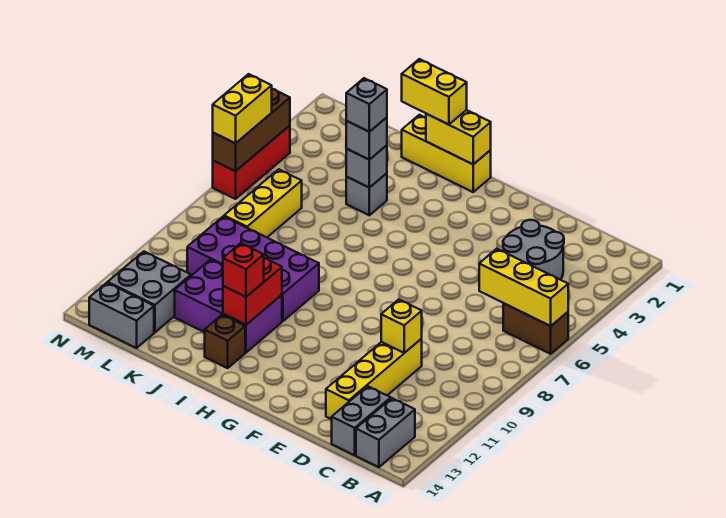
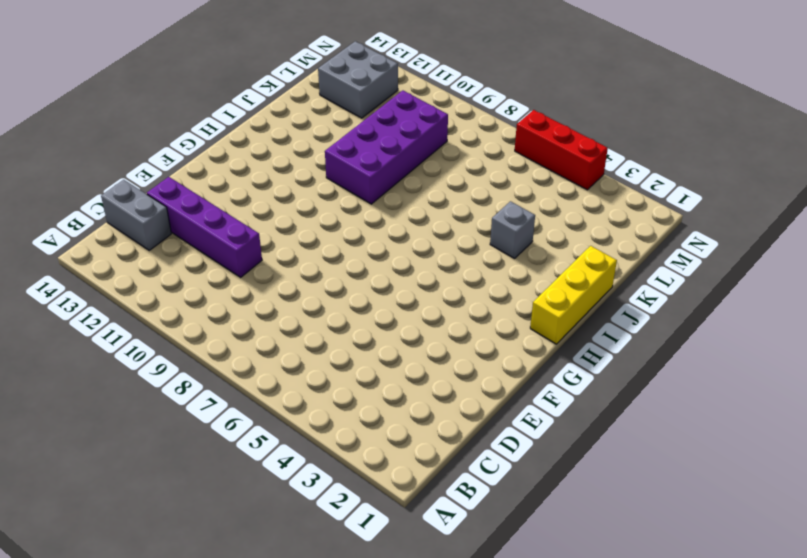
purple 1x4 brick [147,177,262,277] -> yellow 1x4 brick [326,339,422,419]
none -> brown 1x2 brick [503,303,568,354]
none -> grey 1x2 brick [356,398,415,467]
none -> grey 2x2 round brick [503,220,564,280]

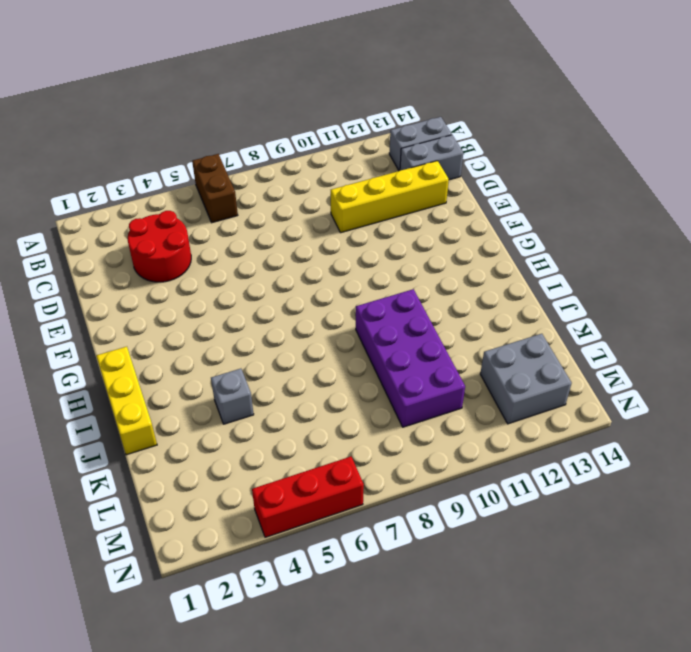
red 2x2 round brick [128,211,191,282] -> grey 2x2 round brick [503,220,564,280]
none -> purple 2x3 brick [175,260,282,352]
none -> brown 1x1 brick [205,315,245,368]
none -> yellow 1x3 brick [224,169,302,237]

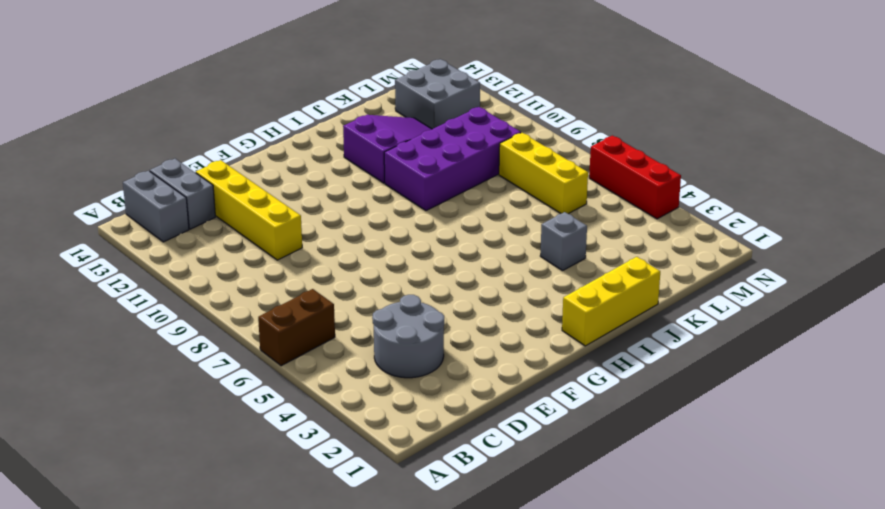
purple 2x3 slope [343,115,432,183] -> purple 2x3 brick [175,260,282,352]
none -> brown 1x1 brick [205,315,245,368]
none -> grey 1x2 brick [89,283,154,348]
none -> yellow 1x3 brick [479,249,568,326]

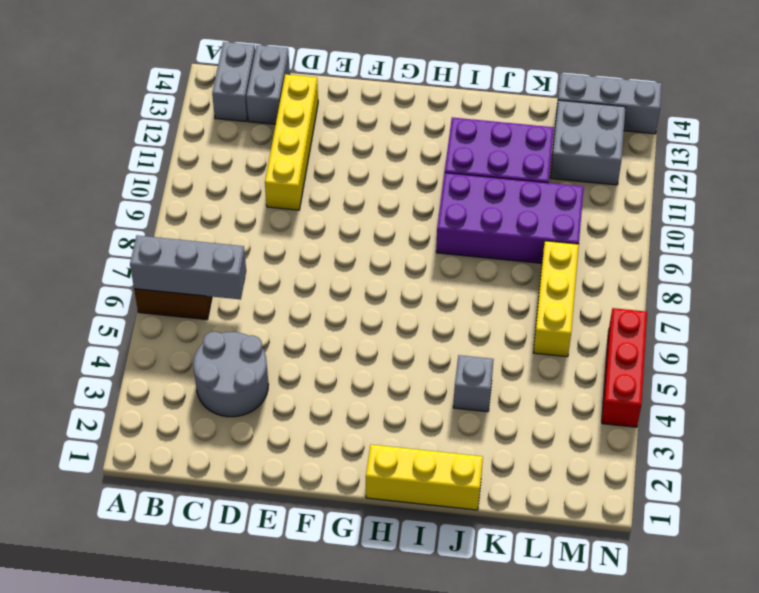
grey 1x3 brick [130,235,246,300] -> yellow 1x3 brick [479,249,568,326]
grey 1x3 brick [556,74,662,134] -> grey 1x2 brick [89,283,154,348]
none -> brown 1x1 brick [205,315,245,368]
none -> yellow 1x1 brick [381,299,422,353]
none -> yellow 1x2 brick [426,110,491,164]

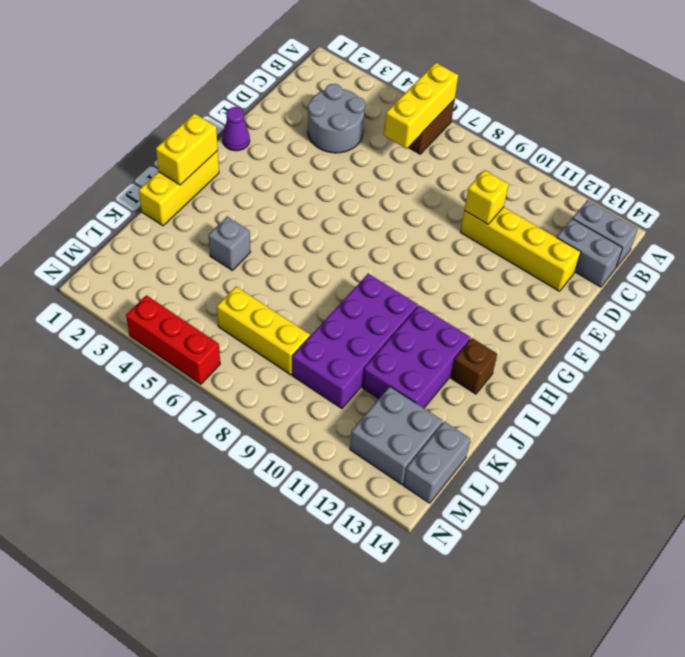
purple 1x1 cone [223,107,250,151] -> none
none -> red 1x2 brick [223,258,282,325]
none -> grey 1x1 brick [346,145,387,188]
none -> brown 1x3 brick [213,89,290,171]

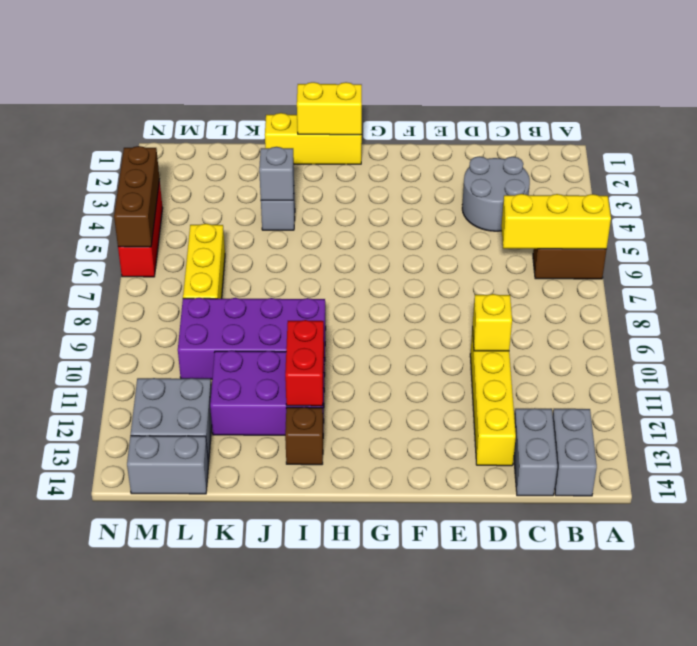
none -> yellow 1x2 brick [402,59,467,125]
none -> red 1x1 brick [223,243,264,297]
none -> grey 1x1 brick [346,117,387,160]

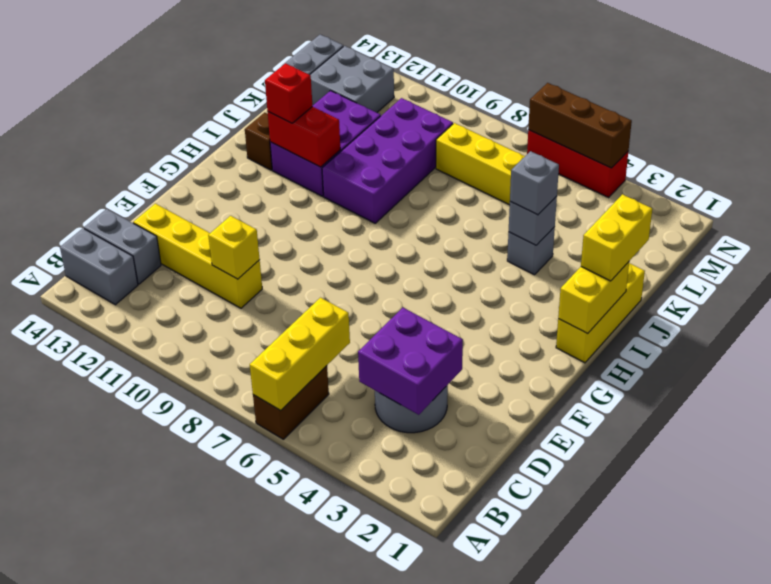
purple 2x2 brick [358,308,463,415] -> none
none -> yellow 1x2 brick [213,74,272,143]
none -> grey 1x1 brick [346,78,387,132]

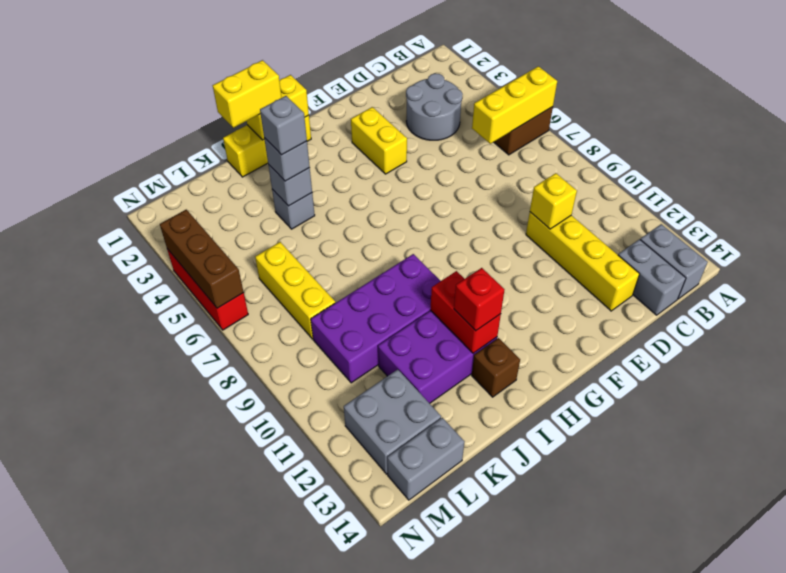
yellow 1x2 brick [351,107,407,174] -> yellow 1x2 brick moved to [213,74,272,143]

